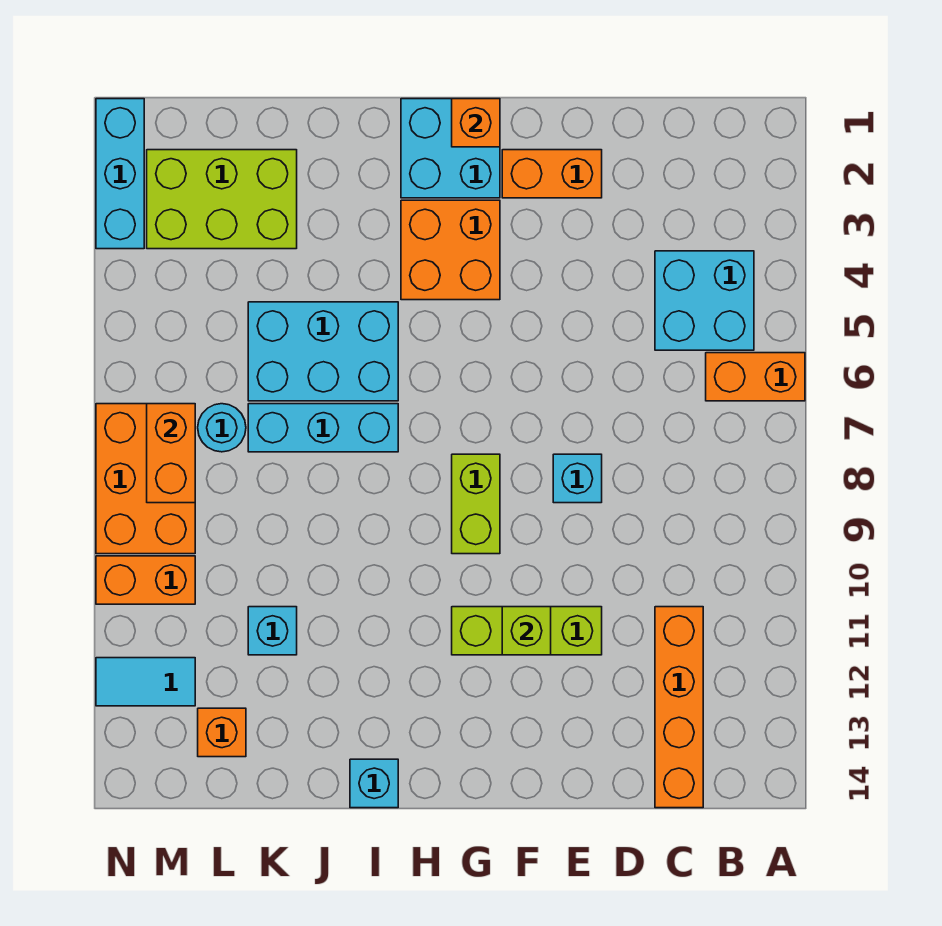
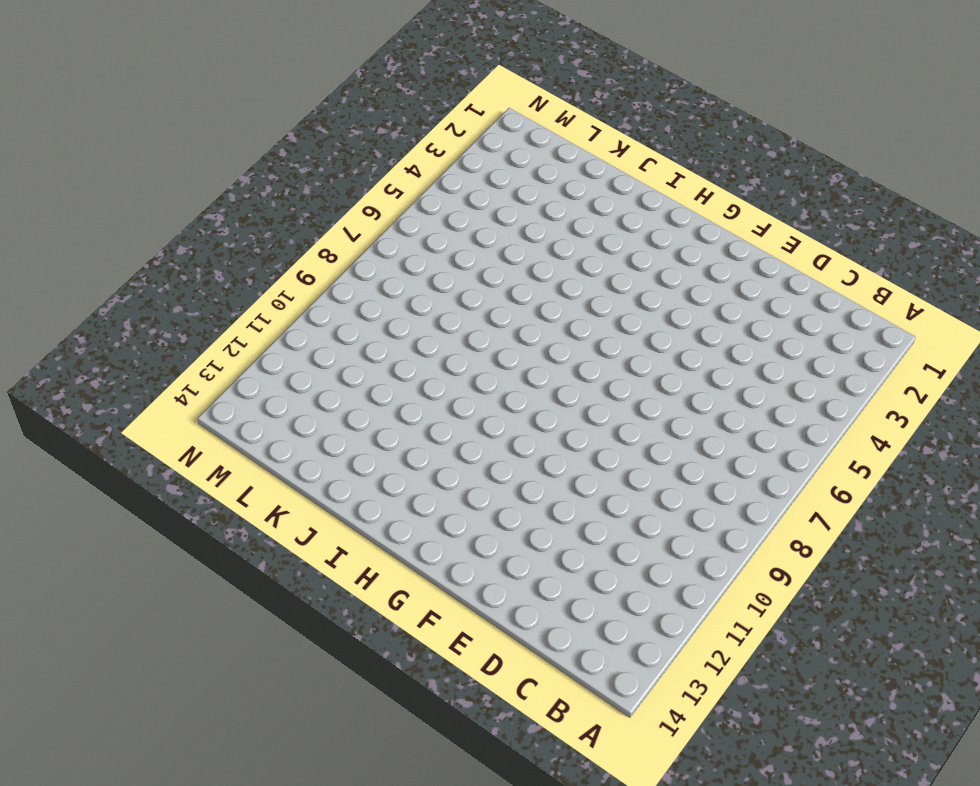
none -> orange 1x2 brick [706,353,805,401]
none -> cyan 2x2 brick [655,251,754,350]
none -> orange 1x4 brick [655,607,703,808]

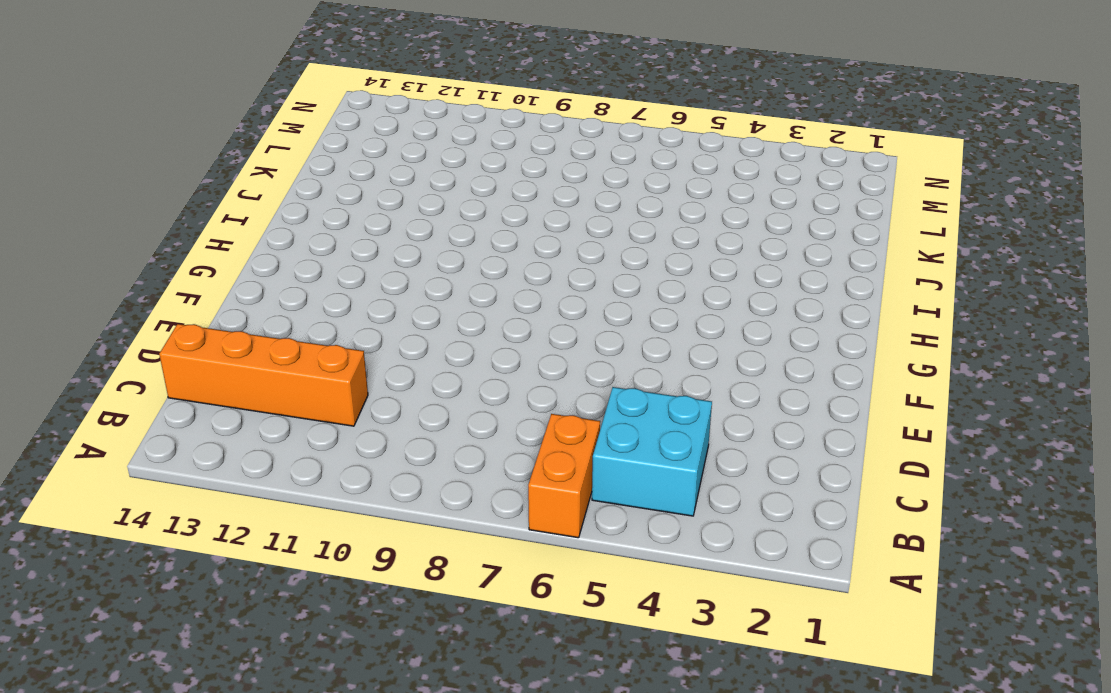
none -> orange 1x2 brick [502,150,602,198]
none -> cyan 1x1 brick [553,454,602,503]
none -> lime 1x3 brick [452,607,602,655]

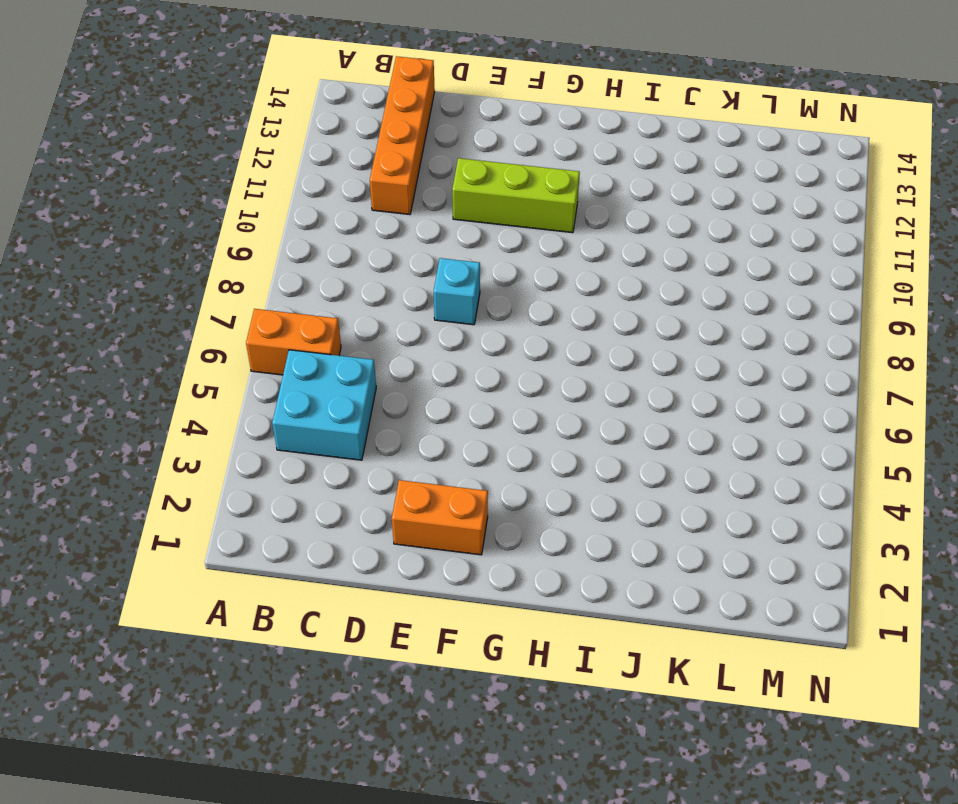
none -> cyan 2x2 brick [401,99,500,198]
none -> orange 2x2 brick [401,200,500,300]
none -> lime 1x2 brick [452,454,500,554]

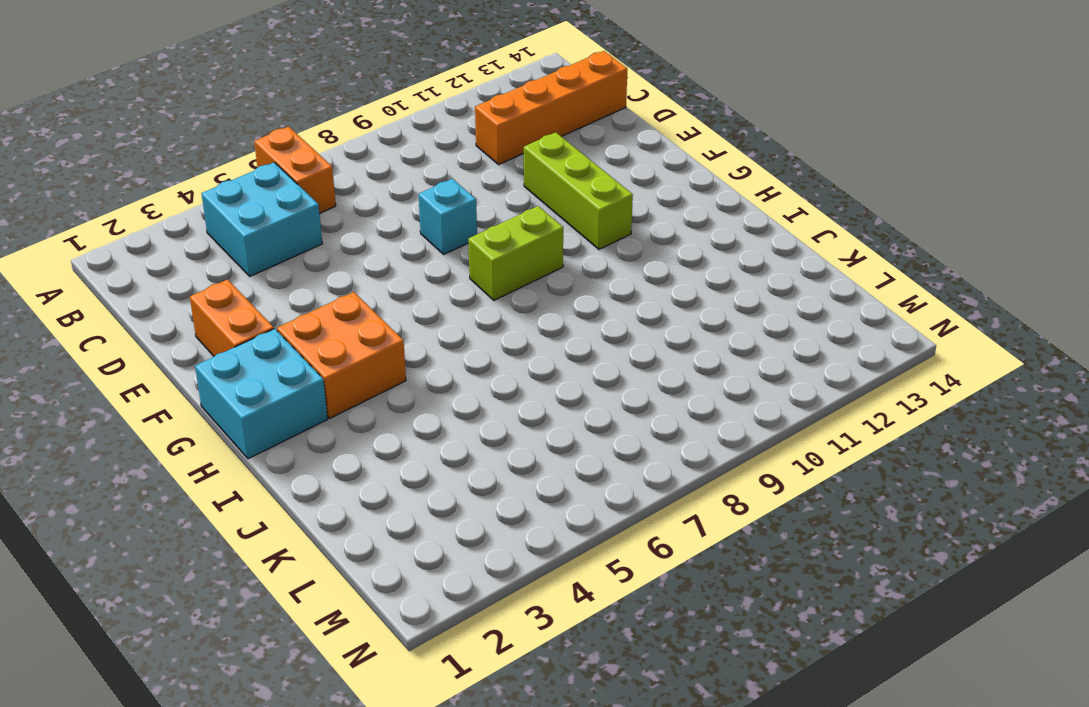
none -> cyan 2x3 brick [248,302,398,401]
none -> cyan 1x3 brick [248,404,398,452]
none -> cyan 1x1 brick [350,759,398,808]

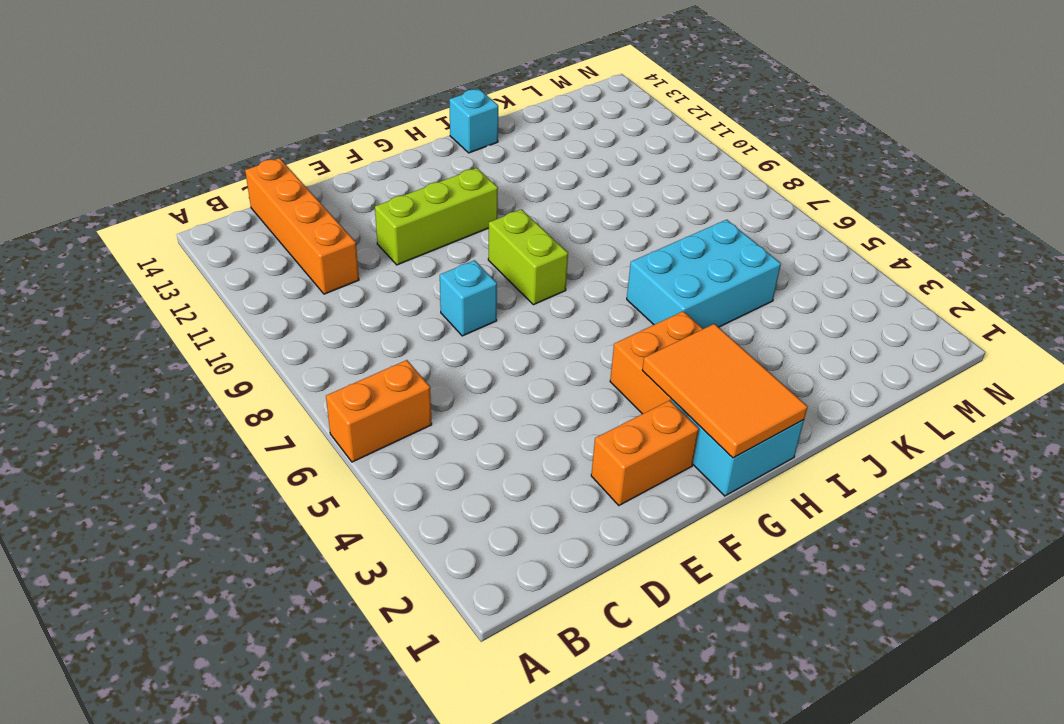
orange 2x3 tile [642,324,807,458] -> orange 1x1 brick [452,99,500,147]
none -> cyan 2x2 brick [655,251,754,350]
none -> cyan 1x3 brick [248,404,398,452]
none -> lime 2x3 brick [147,150,297,249]

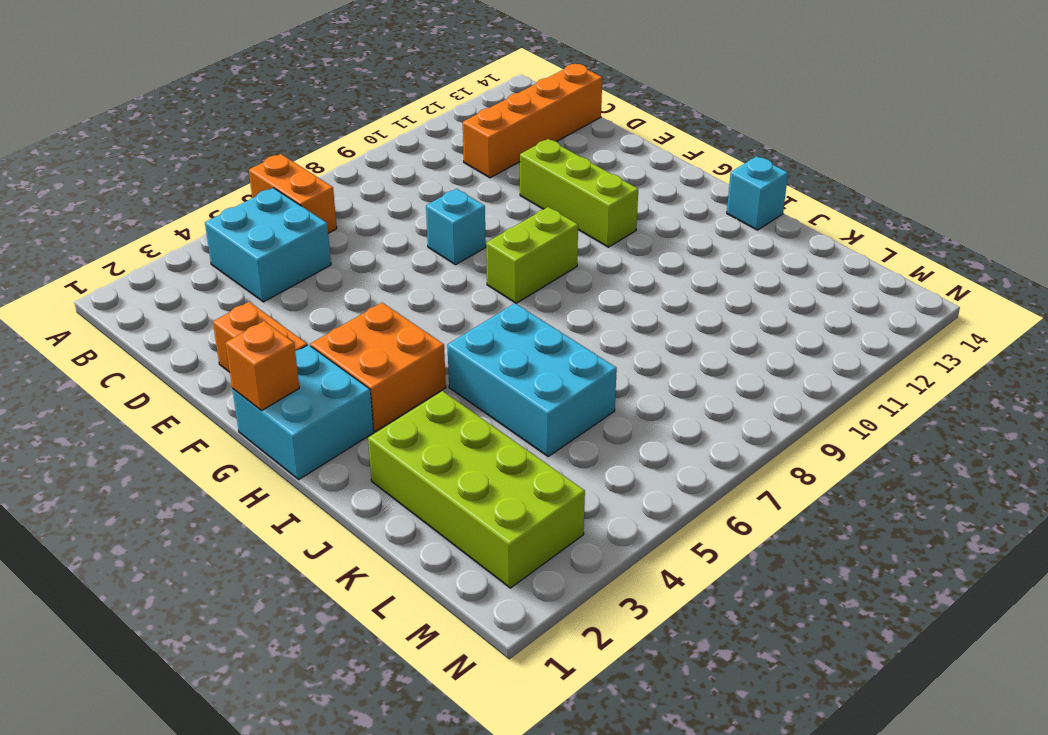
lime 2x4 brick [368,391,585,588] -> lime 2x3 brick [147,150,297,249]
none -> cyan 1x3 brick [248,404,398,452]
none -> cyan 1x1 brick [248,607,297,655]
none -> cyan 1x1 round brick [198,404,246,452]

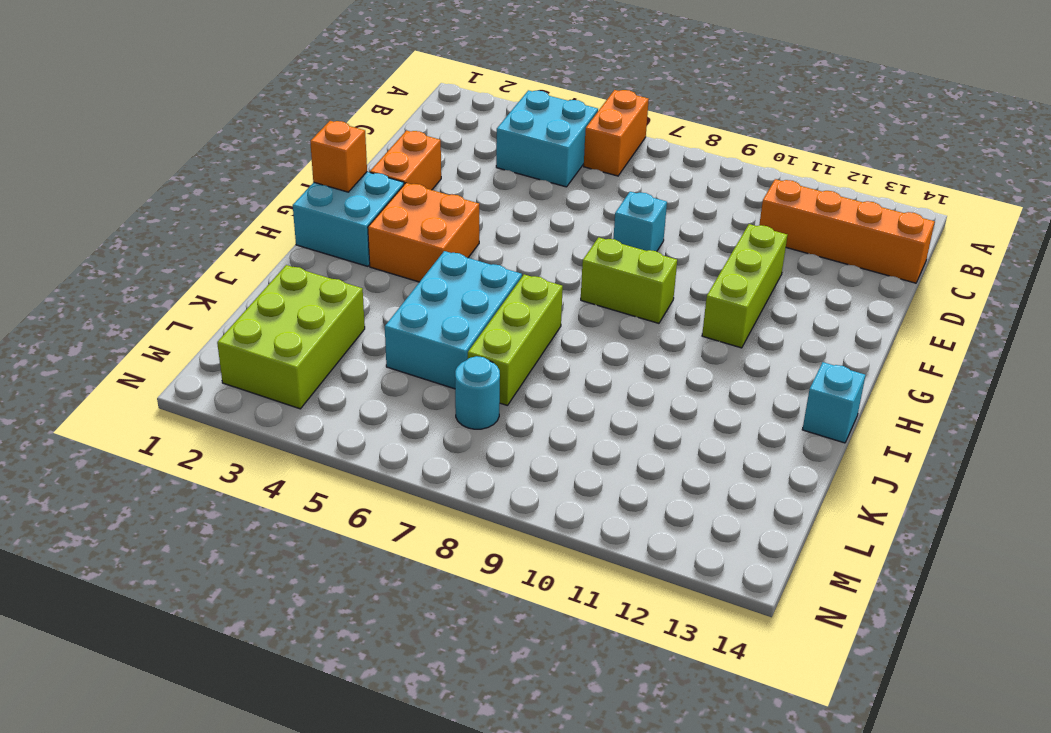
lime 1x3 brick [468,274,563,406] -> cyan 1x3 brick [248,404,398,452]
none -> cyan 1x1 brick [248,607,297,655]
none -> orange 1x1 brick [198,708,246,757]
none -> orange 2x3 brick [96,404,195,554]

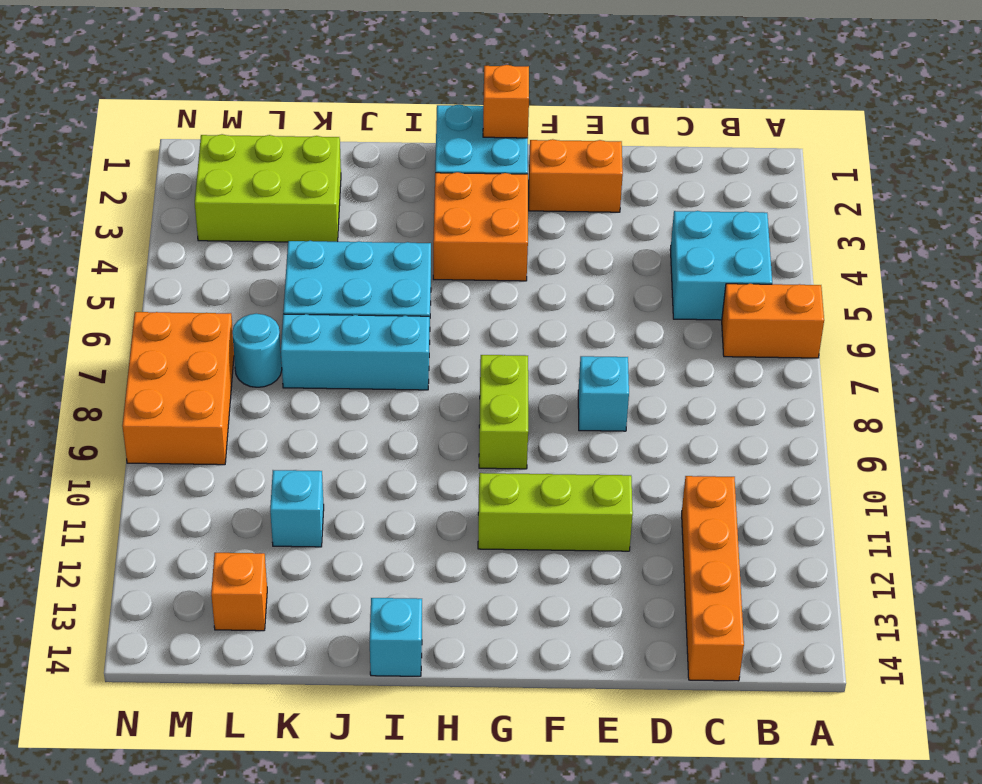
none -> orange 1x2 brick [96,556,195,604]
none -> cyan 1x2 tile [96,658,195,706]
none -> cyan 1x3 brick [96,99,144,249]

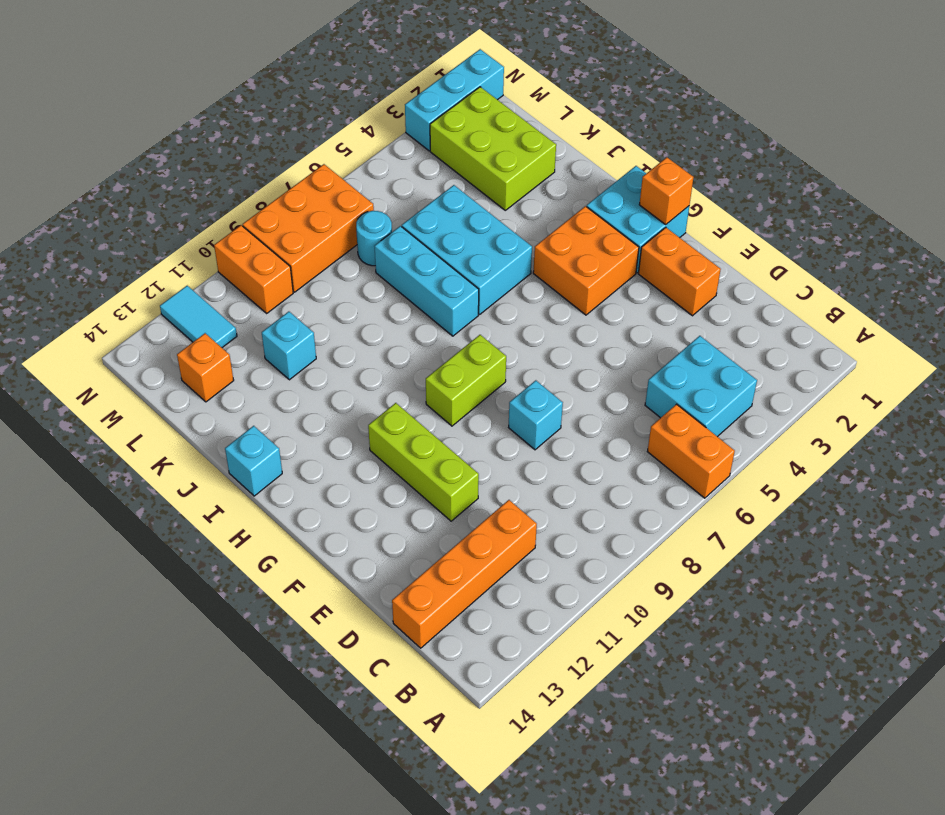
none -> lime 1x1 brick [502,607,551,655]
none -> orange 1x2 brick [147,404,195,503]

